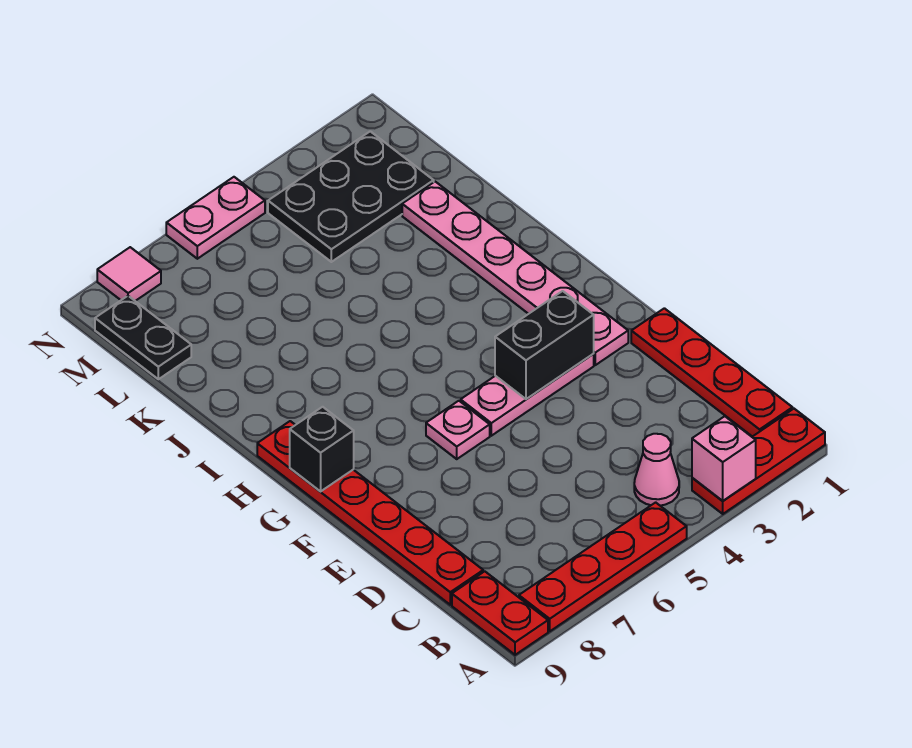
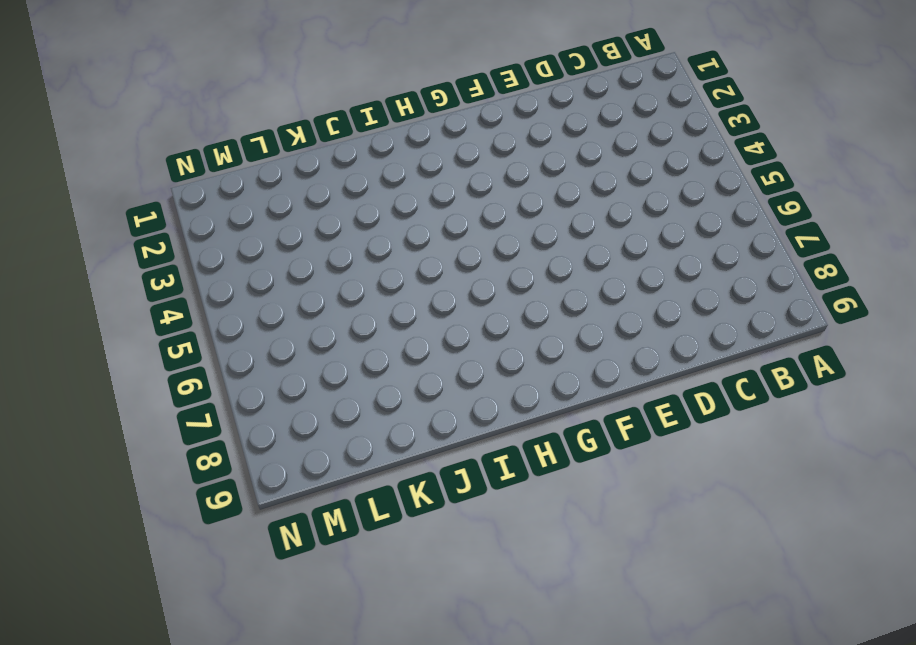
none -> red 1x3 plate [692,409,825,514]
none -> red 1x4 plate [519,502,687,631]
none -> red 1x2 plate [452,571,548,655]

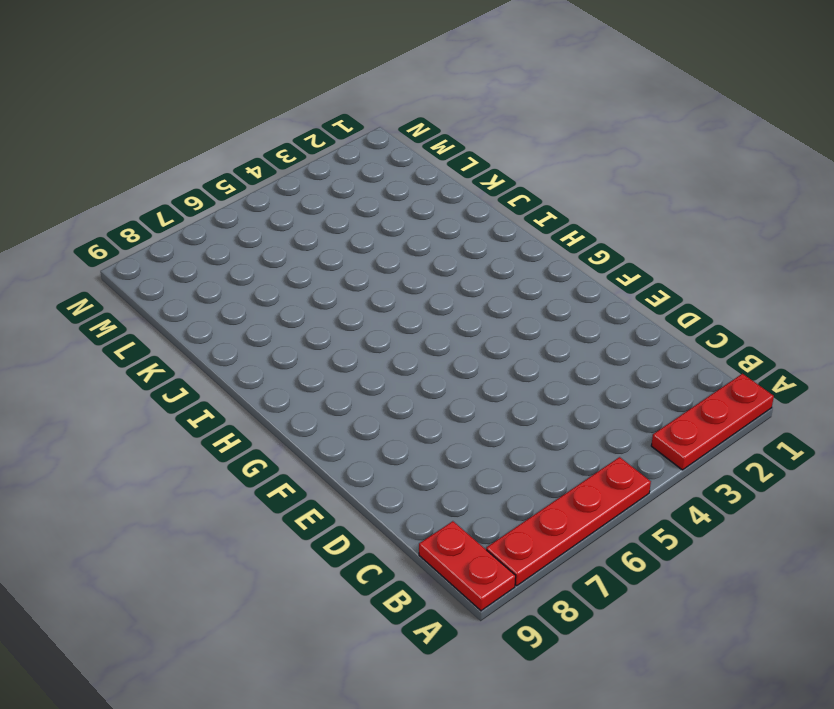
none -> red 1x4 plate [631,308,793,437]
none -> pink 1x1 cone [634,434,679,506]
none -> red 1x6 plate [257,421,483,605]

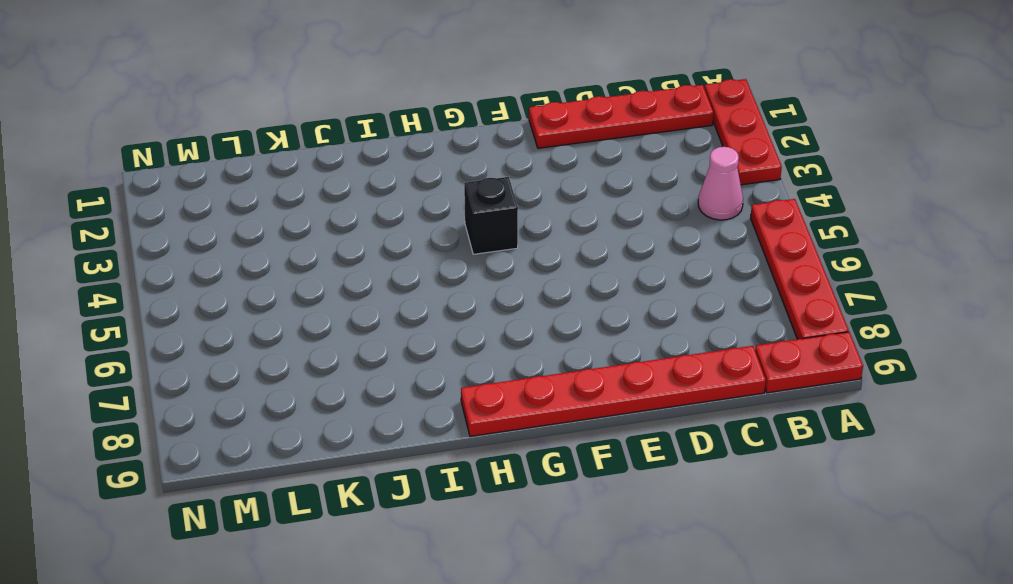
black 1x1 brick [464,177,518,254] -> black 1x1 brick moved to [290,407,354,492]
none -> pink 1x6 plate [402,182,628,365]
none -> pink 1x3 plate [461,354,594,436]
none -> pink 1x1 plate [426,401,490,459]

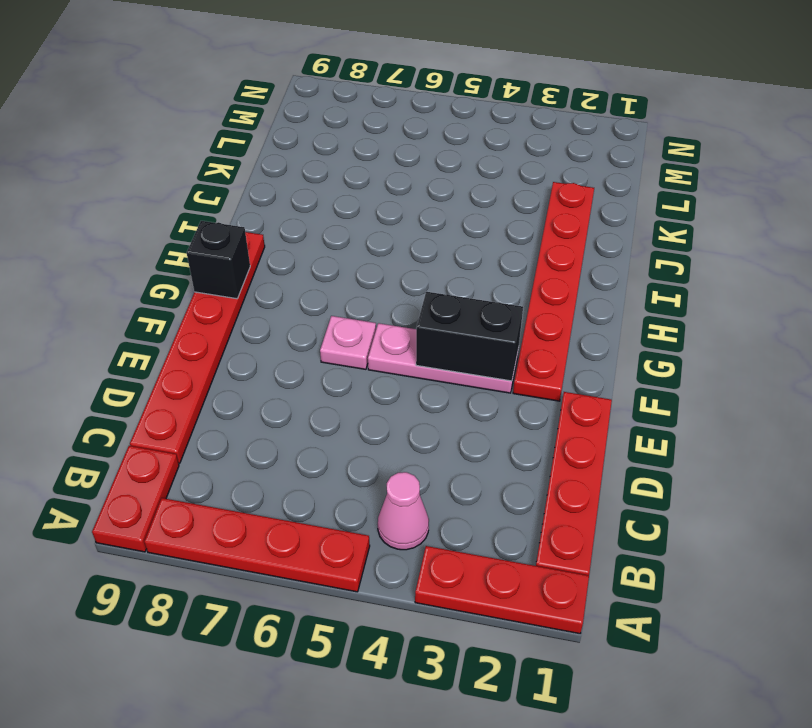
red 1x6 plate [513,182,594,401] -> pink 1x6 plate [402,182,628,365]
none -> black 2x3 plate [268,131,434,262]
none -> black 1x2 plate [95,296,191,379]
none -> pink 1x2 plate [166,177,265,259]

